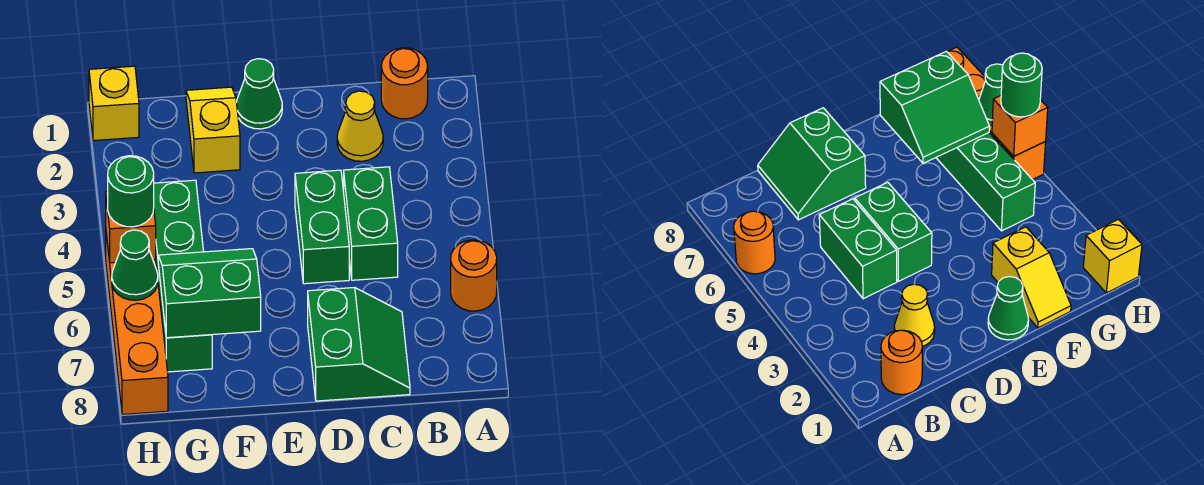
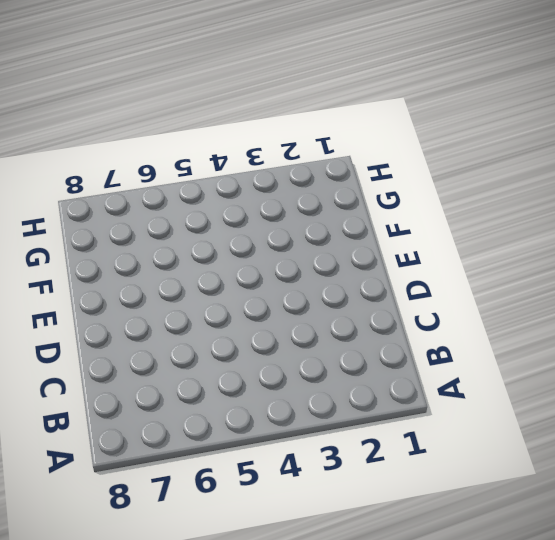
none -> orange 1x1 round brick [451,240,497,311]
none -> orange 1x1 round brick [381,48,428,119]
none -> yellow 1x1 cone [337,91,383,161]

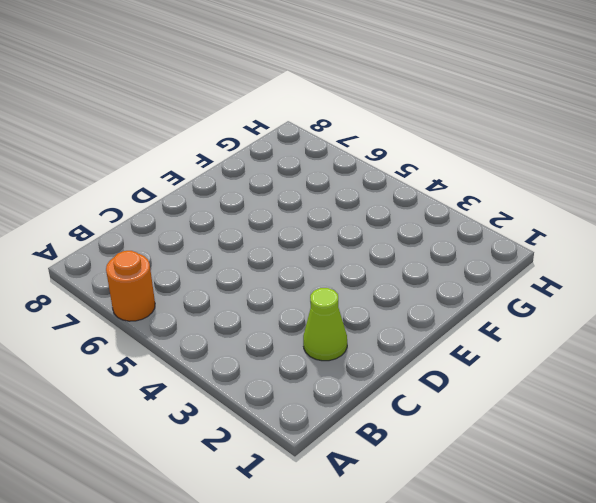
lime 1x1 cone [303,288,347,361] -> yellow 1x1 cone [337,91,383,161]
none -> orange 1x1 round brick [381,48,428,119]
none -> green 1x2 brick [344,167,398,280]
none -> green 2x2 slope [308,288,410,401]

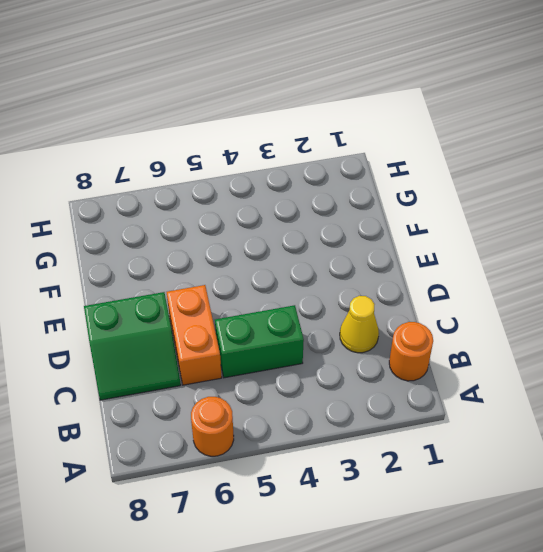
orange 1x2 brick [167,285,222,385] -> none
none -> green 1x2 brick [295,170,349,284]
none -> green 1x1 cone [237,59,282,129]
none -> yellow 1x2 slope [186,87,240,173]

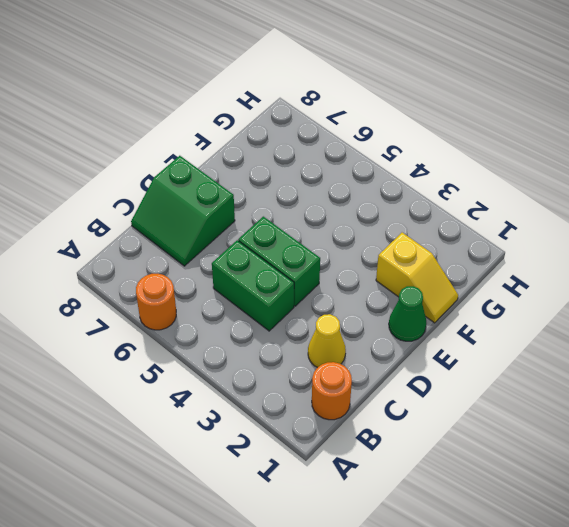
none -> green 1x4 brick [154,180,212,372]
none -> yellow 1x1 brick [89,66,139,141]
none -> orange 1x4 brick [106,234,168,415]

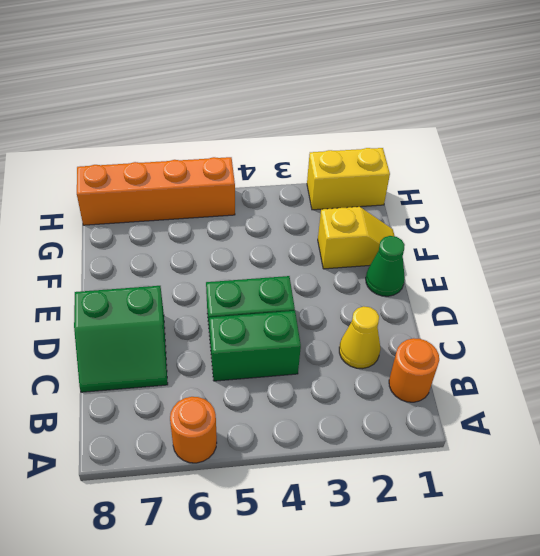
yellow 1x2 brick [307,148,390,210] -> yellow 1x1 brick [89,66,139,141]
none -> green 1x4 brick [154,180,212,372]
none -> green 2x2 slope [158,249,261,338]
none -> orange 1x1 brick [106,191,156,263]

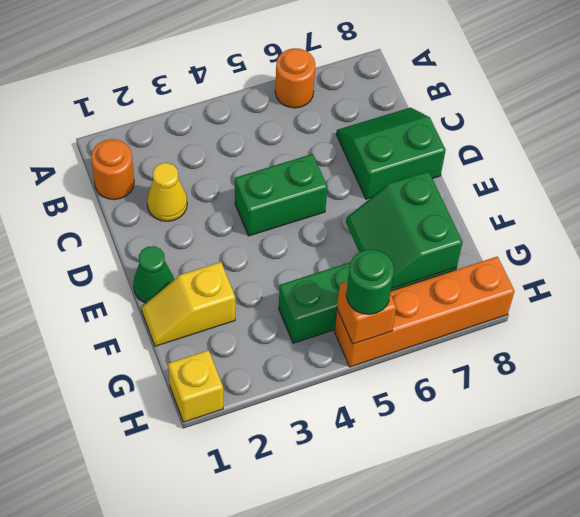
none -> green 1x2 brick [344,167,398,280]
none -> green 1x1 cone [112,230,158,300]

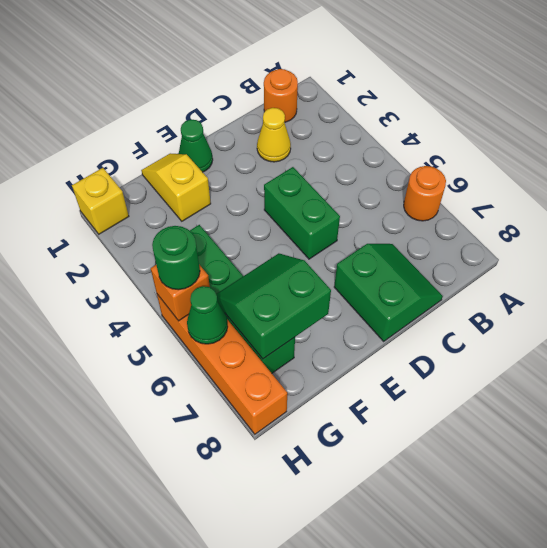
none -> green 1x2 brick [344,167,398,280]

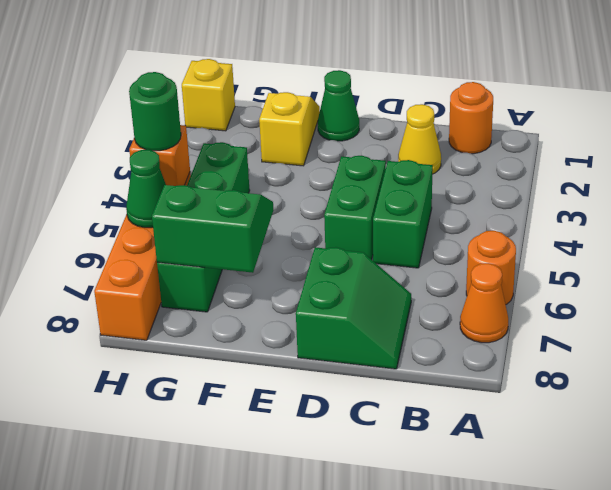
orange 1x1 cone [460,263,508,343] -> none

